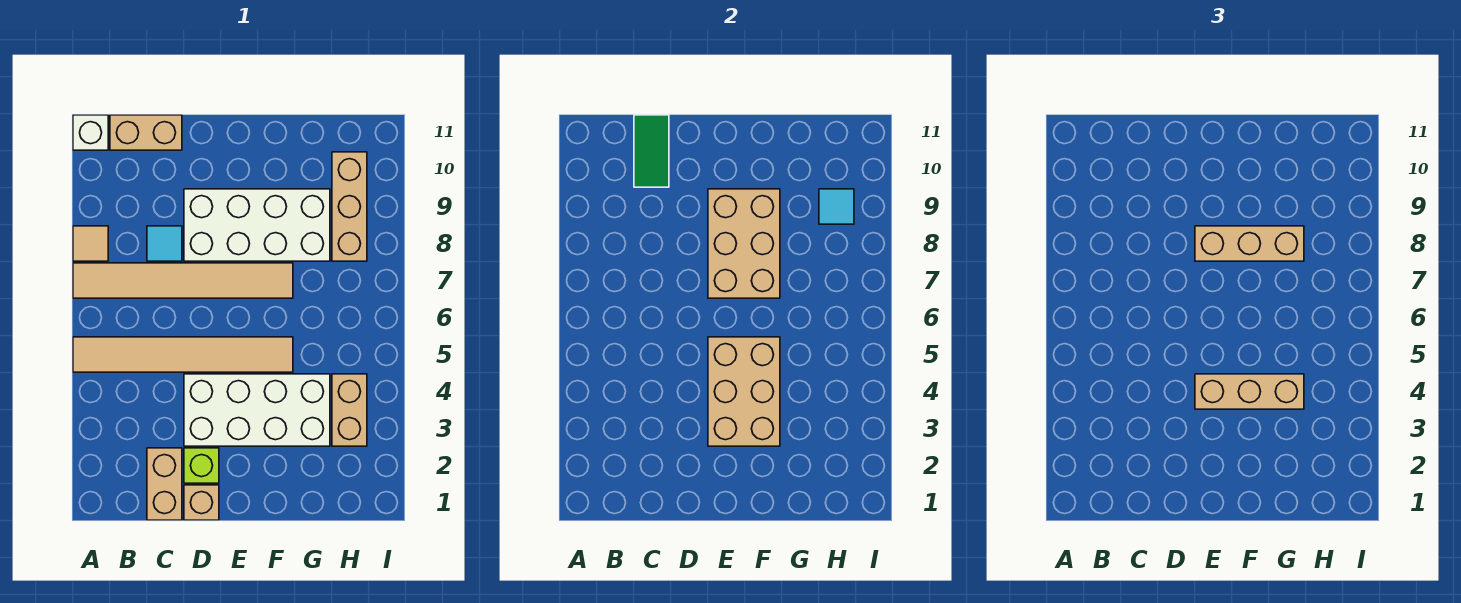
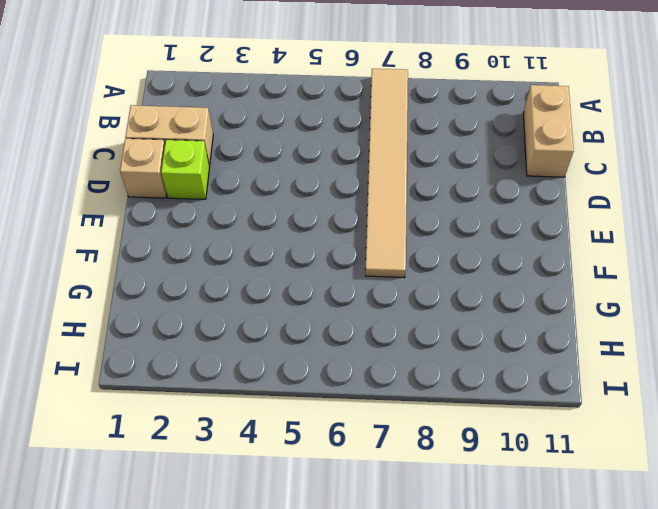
none -> tan 1x6 tile [73,337,293,372]
none -> tan 1x1 tile [73,226,108,261]
none -> white 1x1 brick [73,115,108,150]

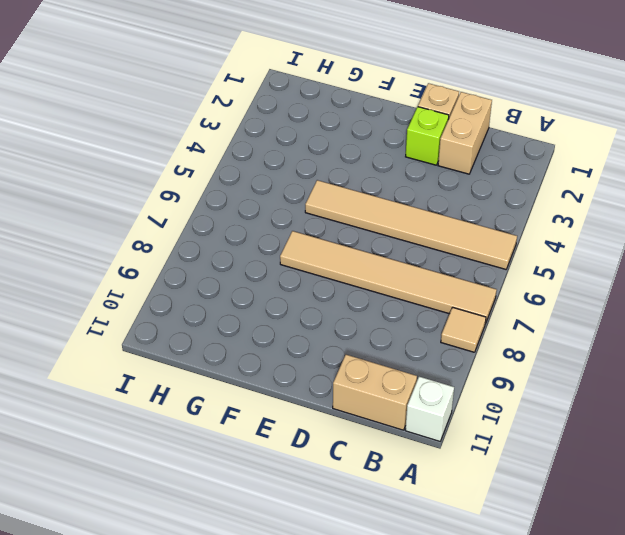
none -> cyan 1x1 tile [147,226,182,261]
none -> white 2x4 brick [184,374,330,446]
none -> white 2x4 brick [184,189,330,261]

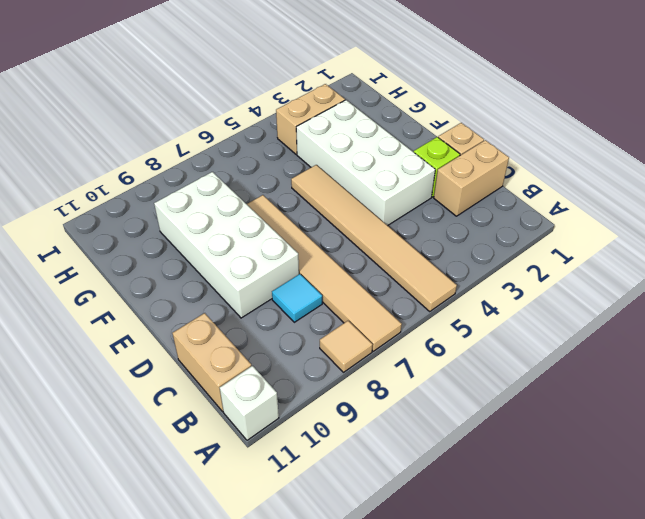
none -> tan 1x3 brick [332,152,367,261]
none -> green 1x2 tile [634,115,669,187]
none -> tan 2x3 brick [708,337,780,446]

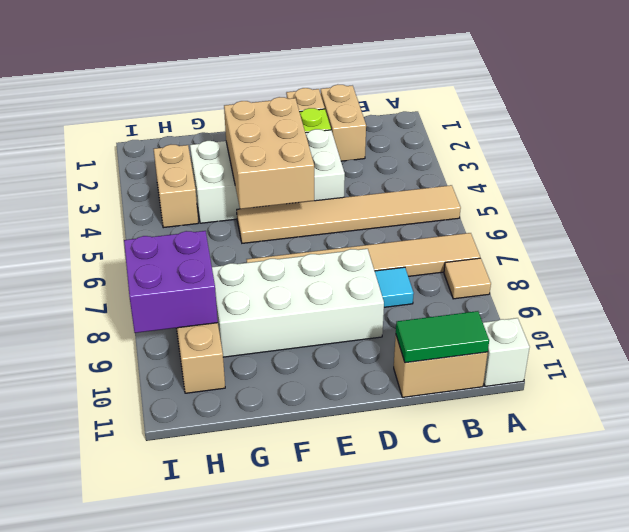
green 1x2 tile [396,311,489,363] -> green 1x2 tile turned to [634,115,669,187]
purple 2x2 brick [124,231,218,333] -> cyan 1x1 tile [819,189,854,224]
none -> tan 2x3 brick [708,189,780,298]
none -> tan 1x3 brick [1195,374,1304,409]
none -> tan 1x3 brick [1195,226,1304,261]

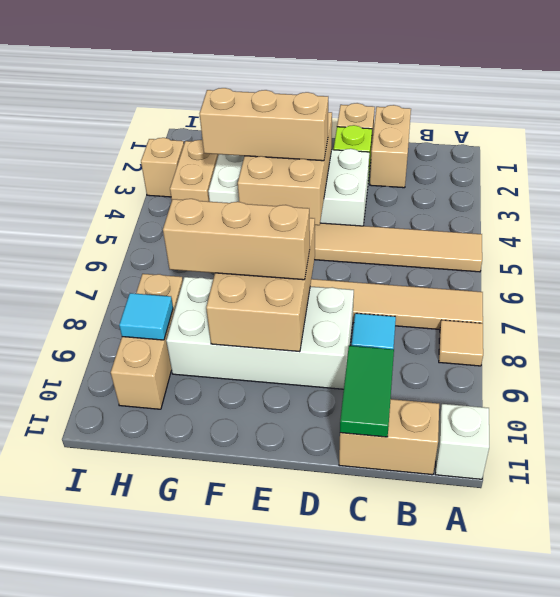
tan 1x1 brick [141,138,184,197] -> none

